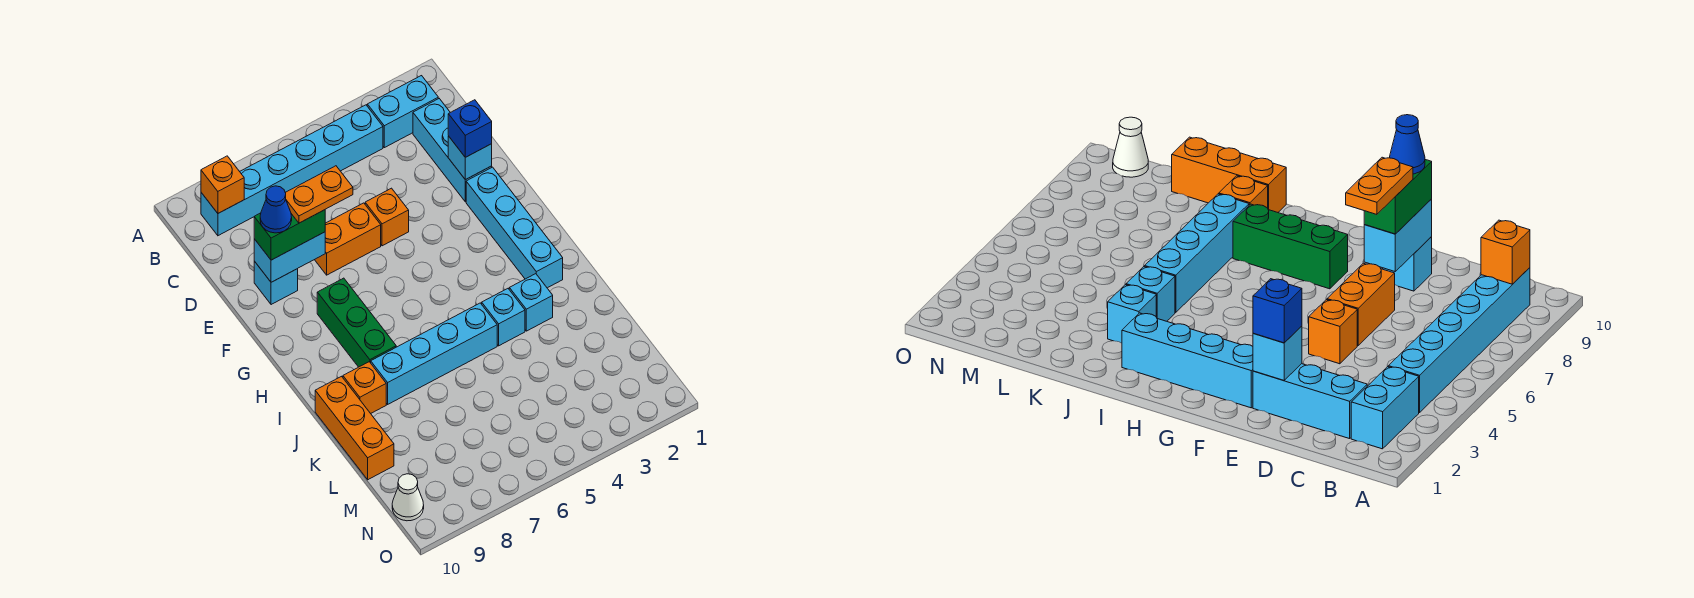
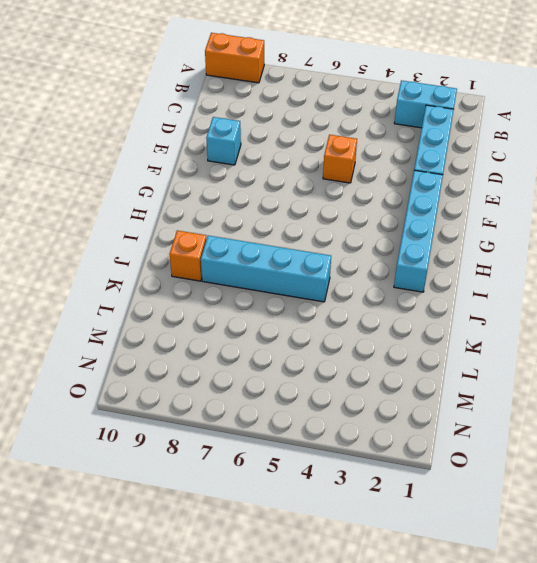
orange 1x2 brick [205,33,264,83] -> orange 1x2 brick moved to [315,203,381,275]
none -> cyan 1x6 brick [201,105,383,236]
none -> green 1x3 brick [317,278,396,367]
none -> cyan 1x1 brick [509,274,553,331]

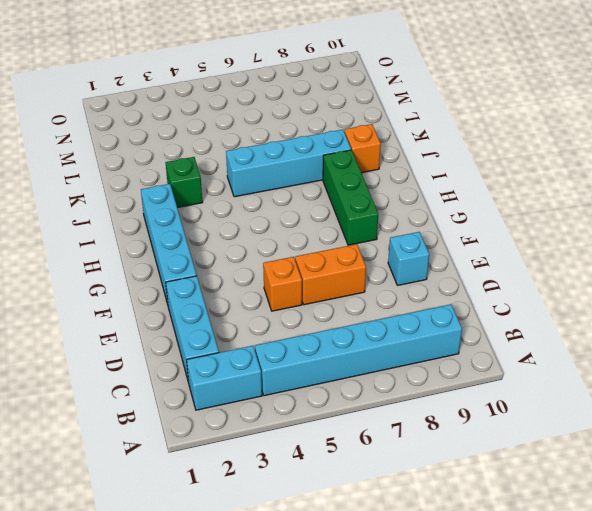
green 1x1 brick [166,157,203,208] -> cyan 1x1 brick [509,274,553,331]
none -> cyan 1x1 brick [482,289,525,346]
none -> orange 1x3 brick [315,376,394,480]
none -> white 1x1 cone [392,474,424,521]

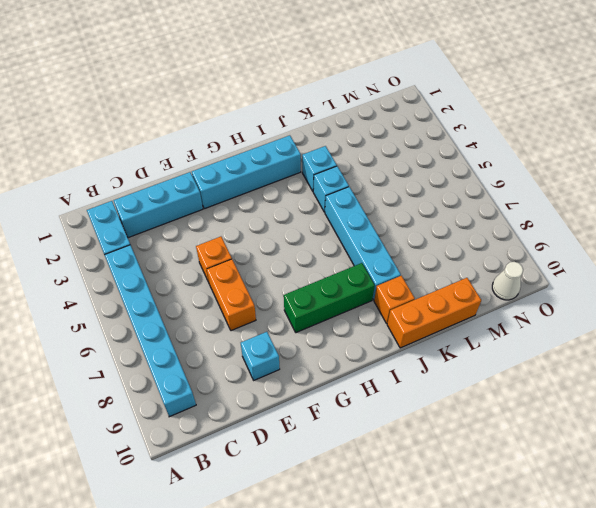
none -> orange 1x1 brick [201,156,244,213]
none -> cyan 1x1 brick [448,136,492,180]
none -> cyan 1x2 brick [254,232,325,282]

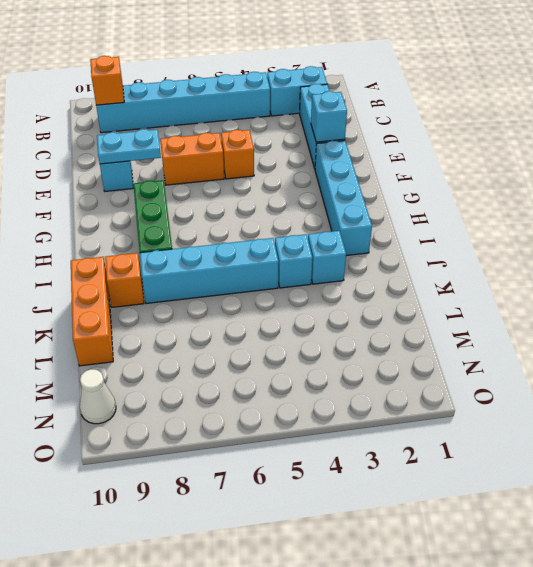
cyan 1x2 plate [97,129,161,164] -> cyan 1x2 brick [254,232,325,282]
none -> blue 1x1 brick [448,100,492,157]
none -> green 1x2 brick [254,210,325,260]
none -> orange 1x2 plate [285,166,353,223]

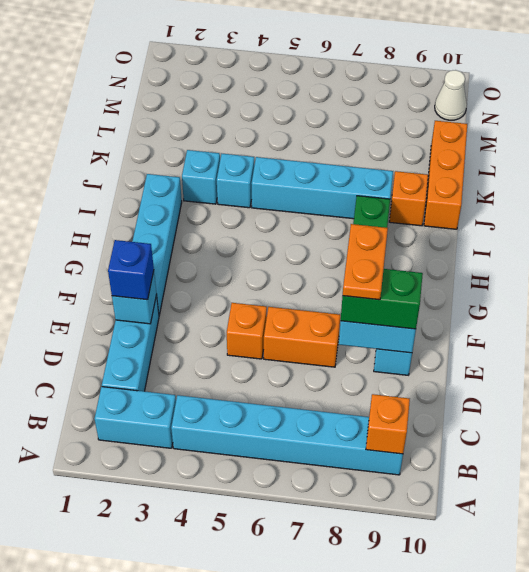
orange 1x2 plate [343,224,388,300] -> orange 1x2 plate turned to [285,166,353,223]
none -> blue 1x1 cone [260,186,292,233]

